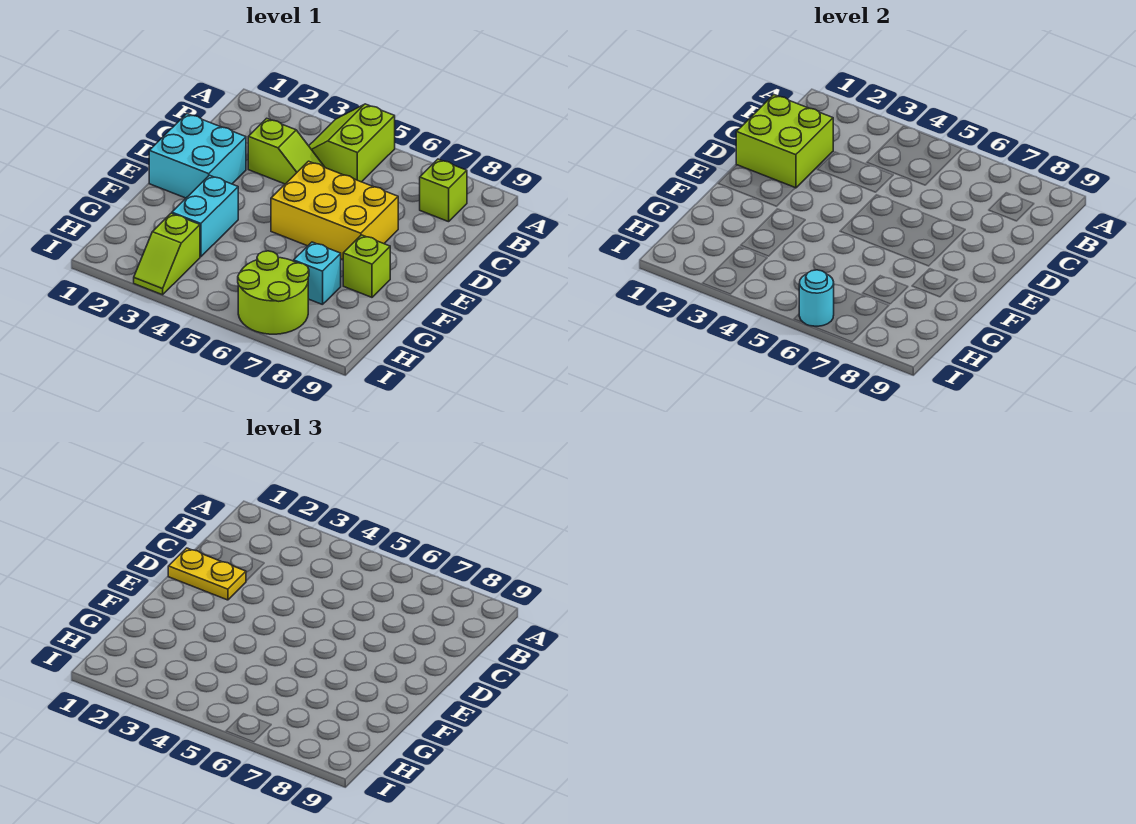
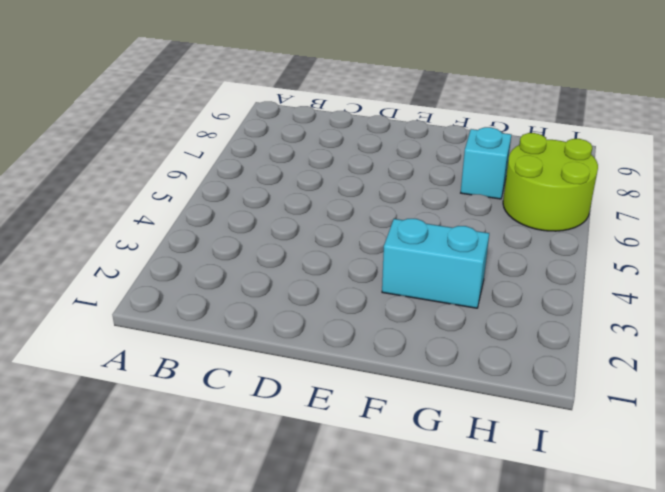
none -> lime 2x2 slope [309,104,395,182]
none -> lime 1x1 brick [420,159,467,222]
none -> lime 1x2 slope [248,118,324,184]

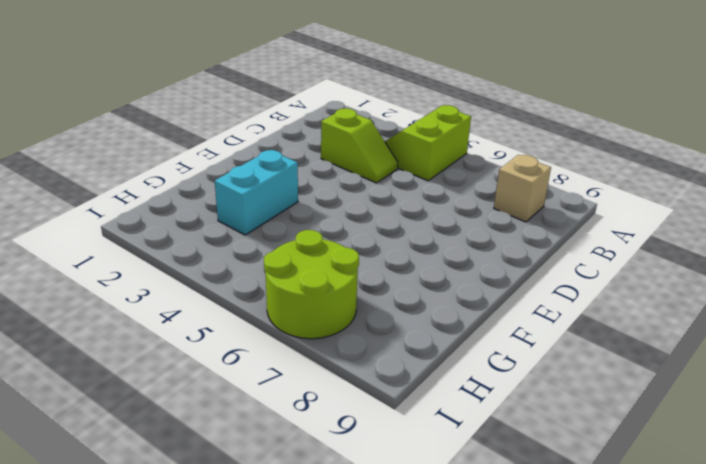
tan 1x1 brick [494,155,551,222] -> lime 1x1 brick [420,159,467,222]
none -> cyan 2x2 brick [149,114,246,198]
none -> yellow 2x3 brick [271,161,398,260]
none -> lime 1x1 brick [343,235,390,297]

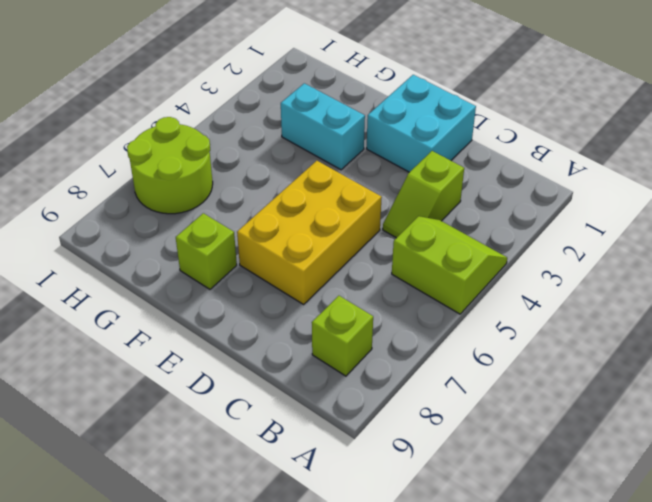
none -> cyan 1x1 brick [294,242,341,305]
none -> lime 1x2 slope [134,213,200,295]
none -> lime 2x2 brick [736,95,833,188]

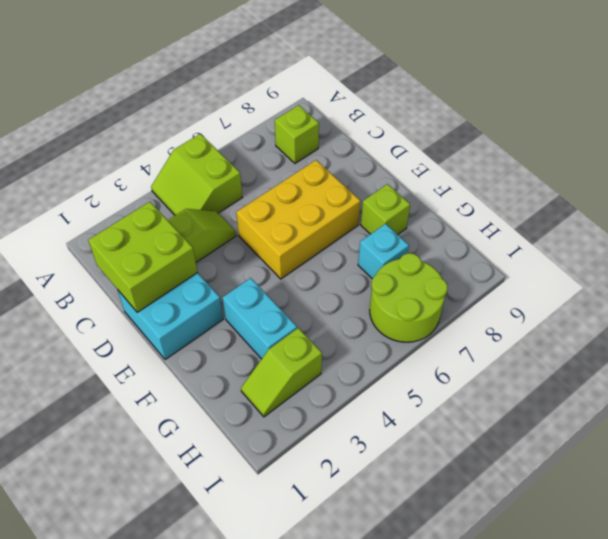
lime 1x2 slope [241,328,322,417] -> lime 1x2 slope turned to [134,213,200,295]
none -> cyan 1x1 round brick [799,270,834,326]
none -> yellow 1x2 plate [168,548,246,600]

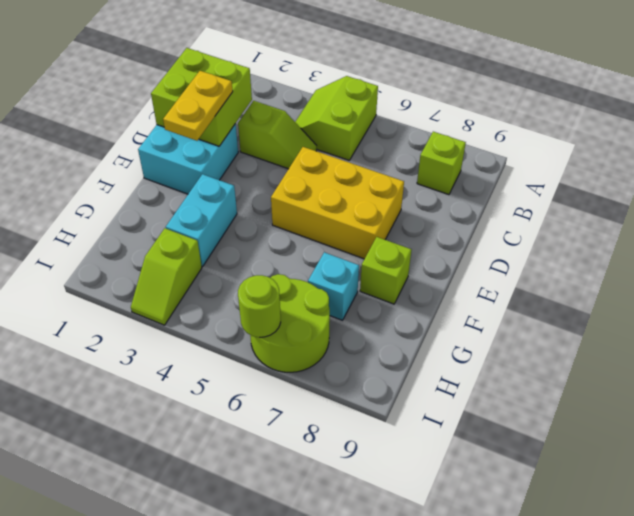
yellow 1x2 plate [163,71,233,141] -> yellow 1x2 plate turned to [168,548,246,600]
lime 1x1 round brick [238,275,281,337] -> cyan 1x1 round brick [799,270,834,326]

